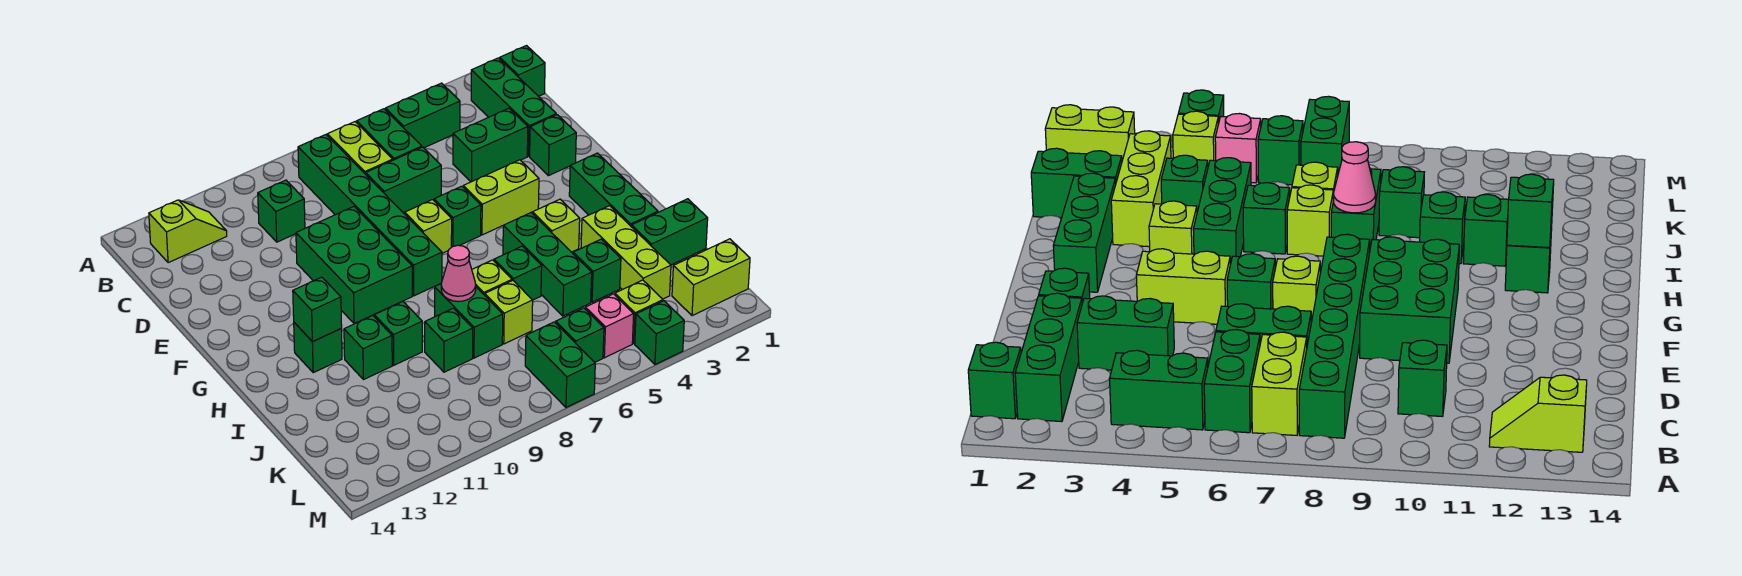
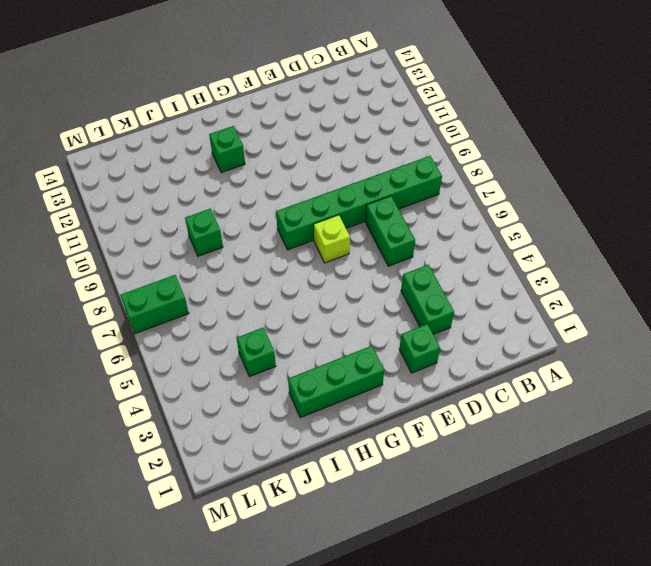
none -> green 1x1 brick [500,46,545,96]
none -> green 1x3 brick [471,58,556,156]
none -> green 1x2 brick [386,83,460,148]
none -> green 1x2 brick [357,109,422,160]

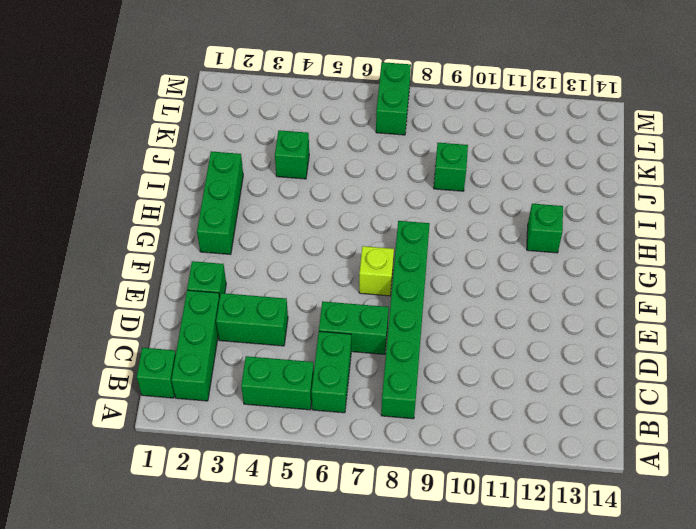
none -> lime 1x2 brick [327,122,393,174]
none -> lime 1x2 slope [149,200,227,263]
none -> green 1x1 brick [258,180,305,242]
none -> green 2x3 brick [296,207,412,324]

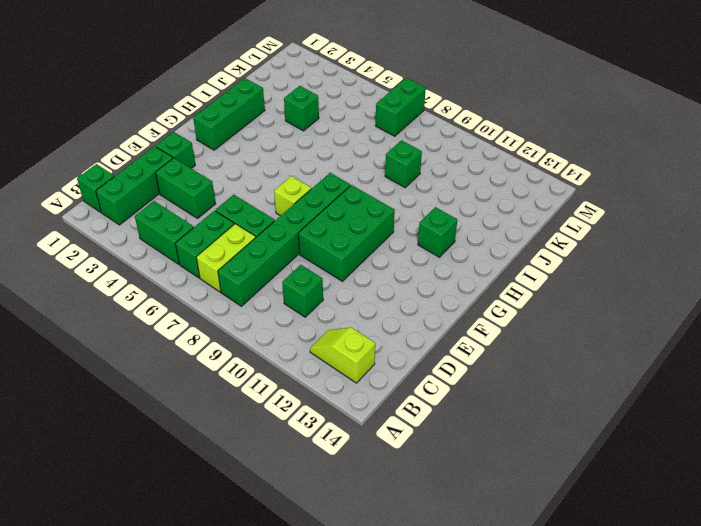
none -> lime 1x2 brick [463,160,539,235]
none -> green 1x1 brick [434,186,481,247]
none -> lime 1x1 brick [533,199,580,252]
none -> green 1x3 brick [503,213,592,316]

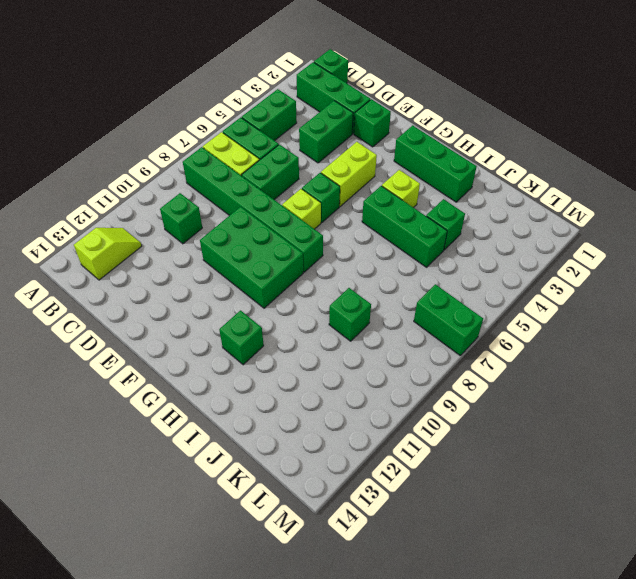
none -> lime 1x3 brick [581,206,671,299]
none -> green 1x1 brick [494,246,542,300]
none -> lime 1x1 brick [472,260,512,295]
none -> green 1x2 brick [435,284,503,358]

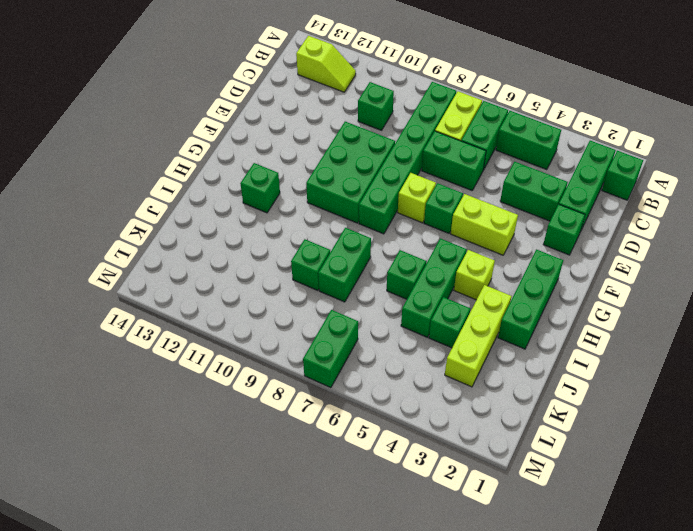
none -> lime 1x1 brick [472,260,512,295]
none -> green 1x1 brick [374,302,422,365]
none -> green 1x1 brick [344,315,392,380]
none -> green 1x2 brick [632,199,708,265]

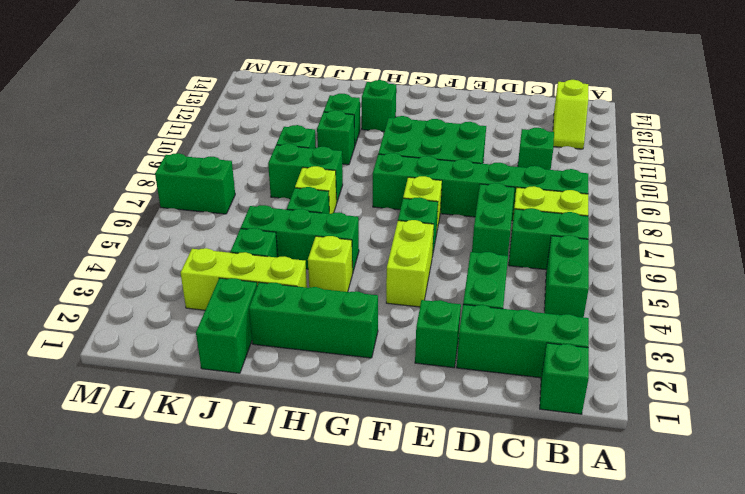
none -> lime 1x1 brick [485,281,533,344]
none -> lime 1x2 brick [672,239,750,316]
none -> lime 1x1 brick [615,280,663,343]
none -> pink 1x1 brick [585,294,634,358]

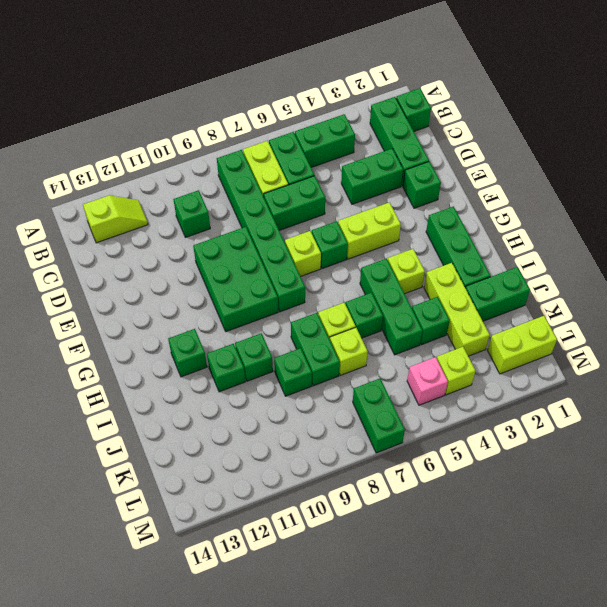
none -> green 1x1 brick [556,308,604,362]
none -> green 1x1 brick [635,301,684,364]
none -> green 1x1 brick [293,277,342,342]
none -> pink 1x1 cone [441,245,476,301]

